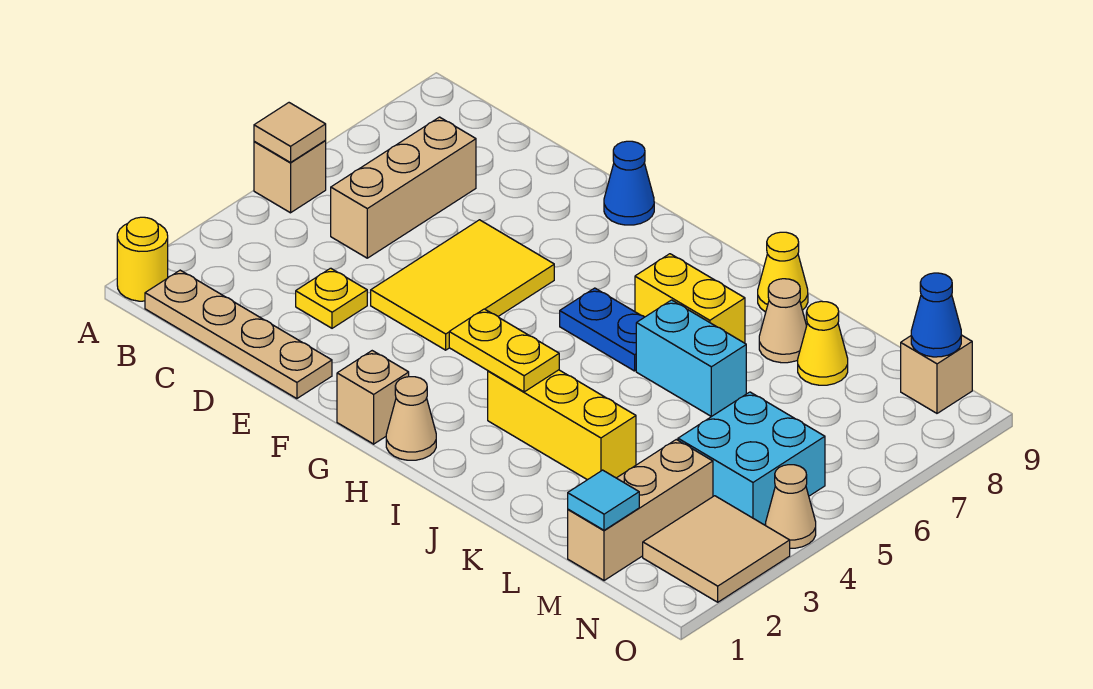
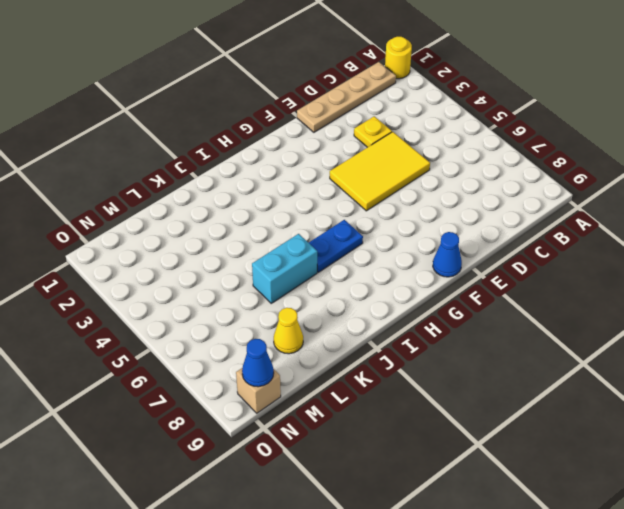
yellow 2x3 tile [330,132,430,211] -> yellow 2x3 tile turned to [371,220,554,350]
none -> tan 1x1 brick [254,141,326,213]
none -> tan 1x3 brick [331,117,476,258]
none -> tan 1x1 brick [337,351,409,444]

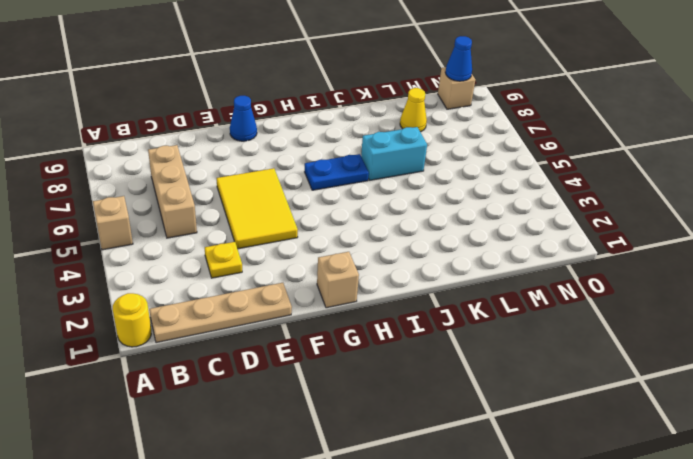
none -> tan 1x1 cone [386,377,436,460]
none -> yellow 1x3 brick [488,370,636,480]
none -> yellow 1x2 brick [635,254,745,343]

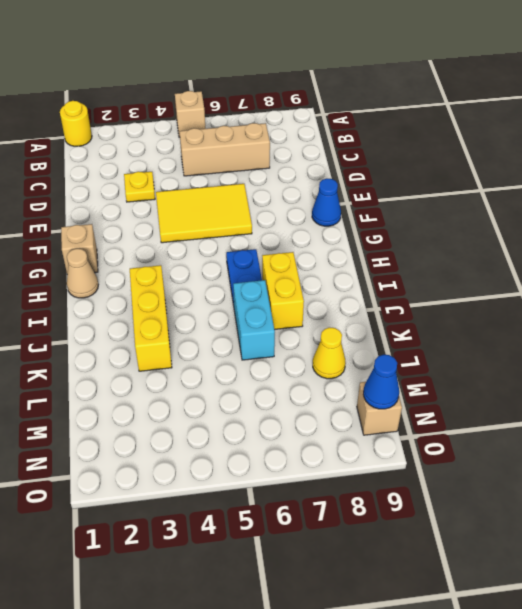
none -> tan 1x4 plate [145,270,332,399]
none -> yellow 1x1 cone [758,232,808,312]
none -> tan 1x1 cone [759,279,807,363]

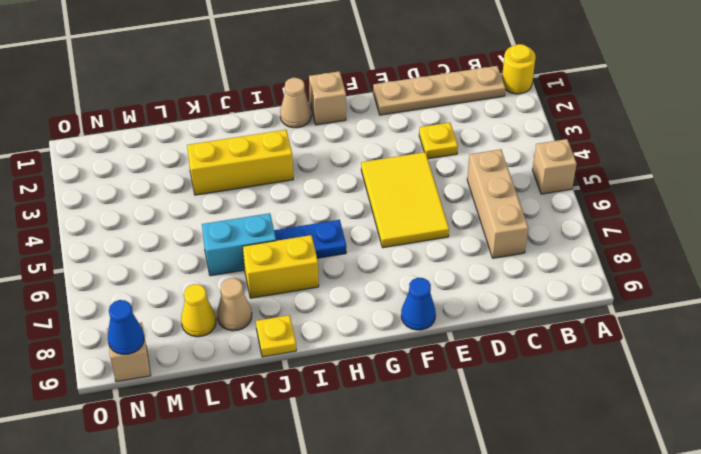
yellow 1x1 plate [256,315,296,357] -> yellow 1x1 cone [758,232,808,312]
none -> tan 1x3 brick [568,439,713,581]
none -> cyan 2x2 brick [678,392,825,525]
none -> tan 2x2 tile [643,496,790,602]

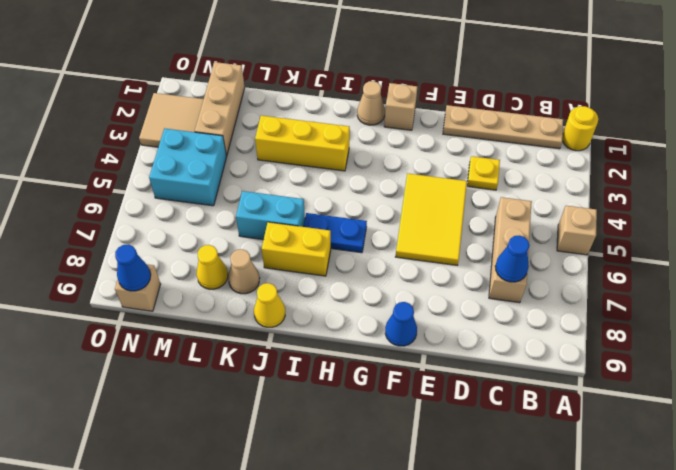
blue 1x1 cone [495,235,530,282] -> none
none -> tan 1x1 cone [766,465,816,548]
none -> tan 1x1 tile [254,103,326,163]
none -> yellow 1x2 plate [449,309,559,392]

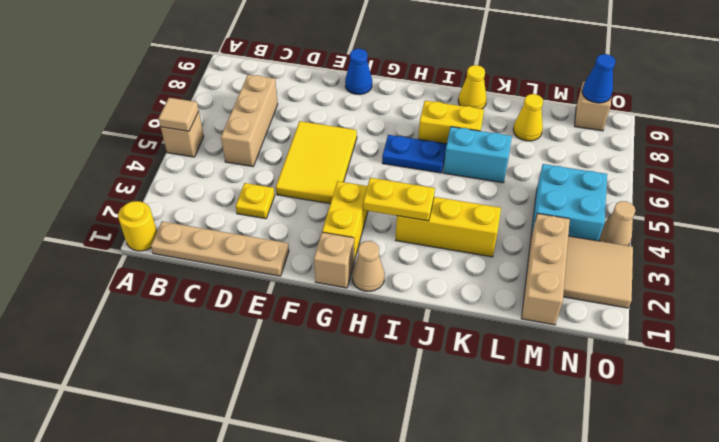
yellow 1x2 brick [322,181,368,261] -> none
none -> tan 1x1 cone [759,279,807,363]
none -> cyan 1x1 tile [568,470,639,530]

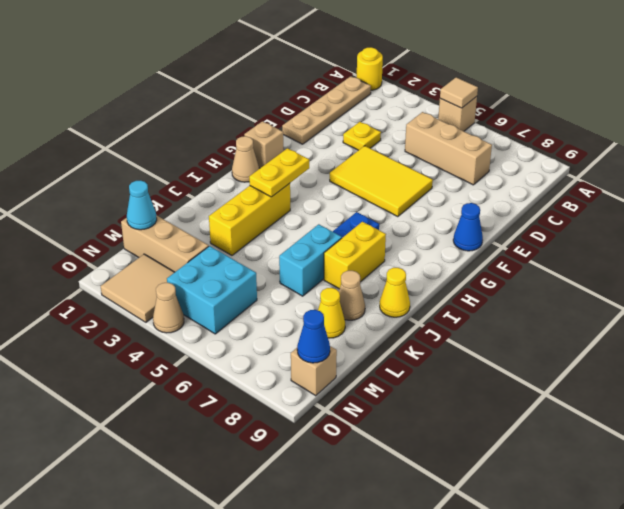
cyan 1x1 cone [127,180,157,230] -> cyan 1x1 tile [568,470,639,530]

